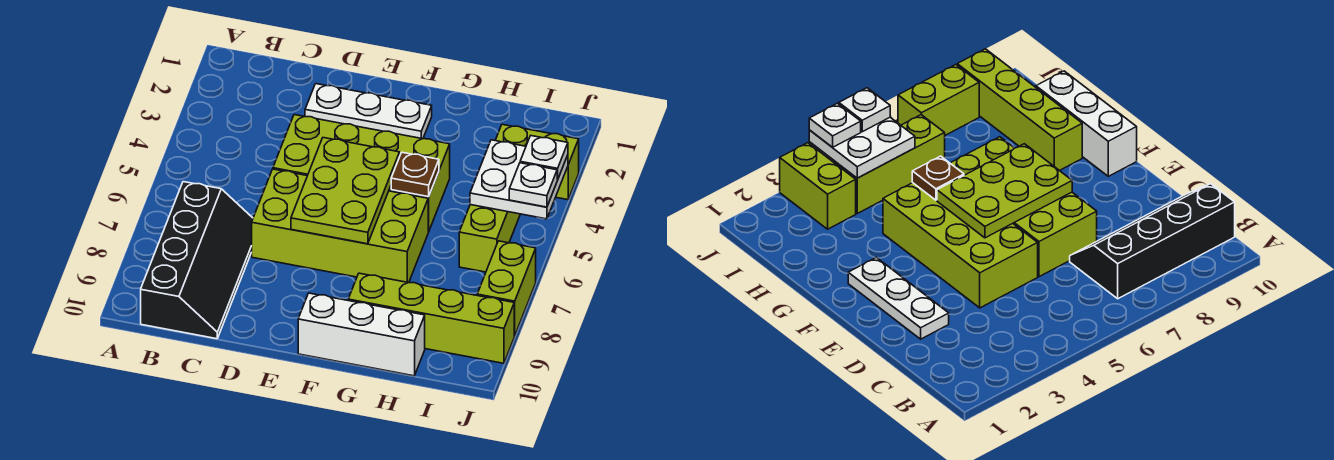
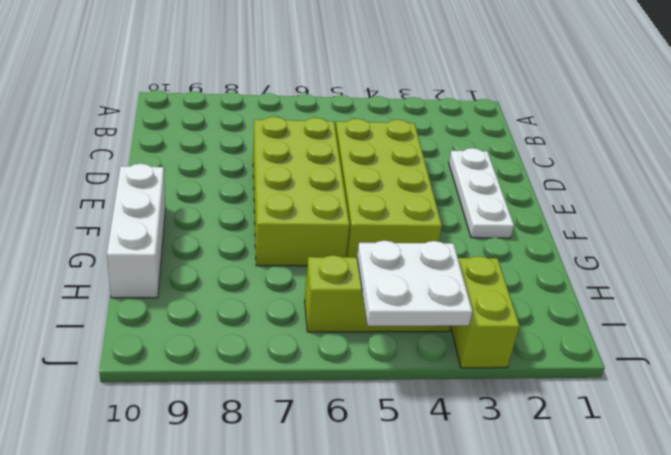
none -> black 2x4 slope [141,182,253,339]
none -> lime 1x4 brick [348,273,514,363]
none -> lime 1x2 brick [477,241,536,336]

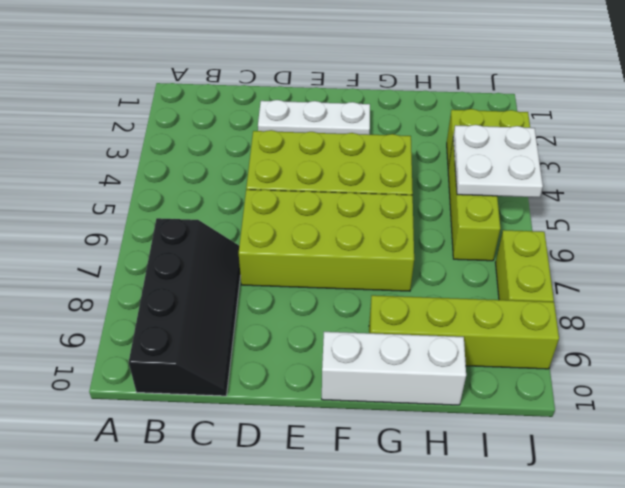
none -> lime 2x3 plate [291,138,400,244]
none -> brown 1x1 plate [391,152,439,197]
none -> white 1x1 plate [520,136,568,180]

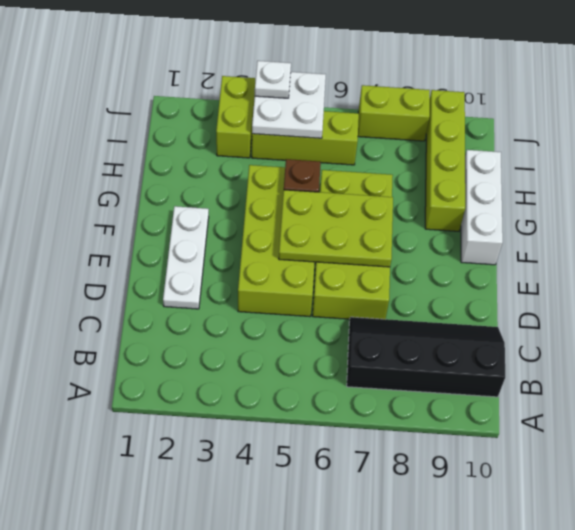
none -> white 1x1 plate [509,163,557,207]

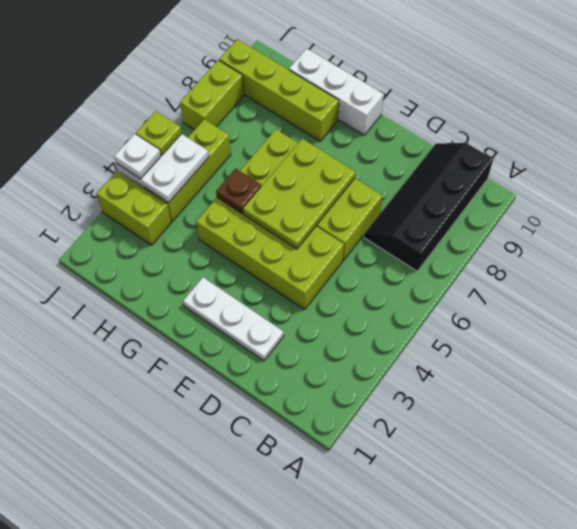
lime 1x1 plate [136,111,182,155] -> white 1x1 plate [509,163,557,207]

